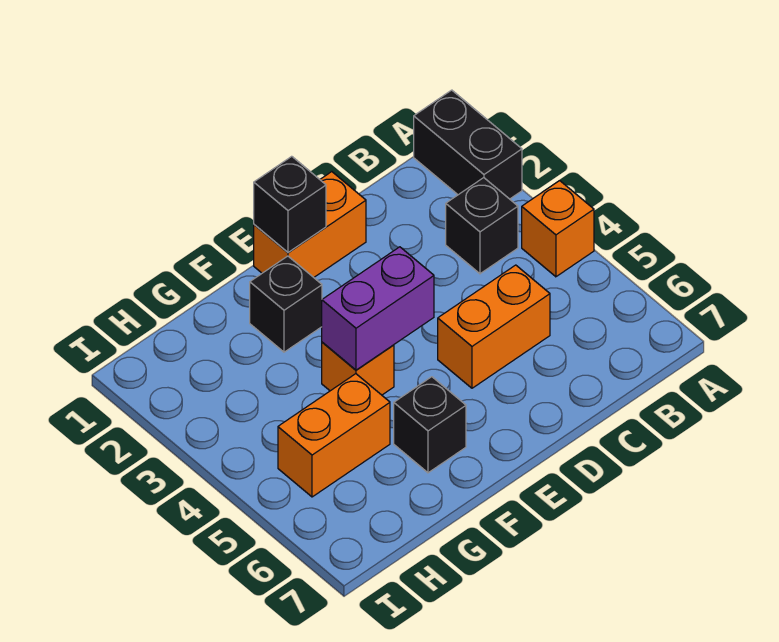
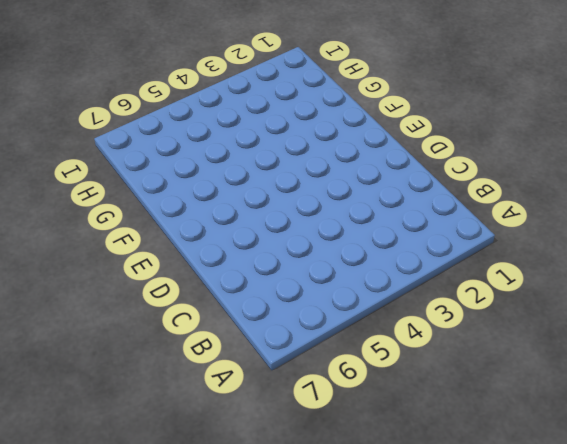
none -> black 1x2 brick [414,90,522,199]
none -> orange 1x1 brick [522,181,594,277]

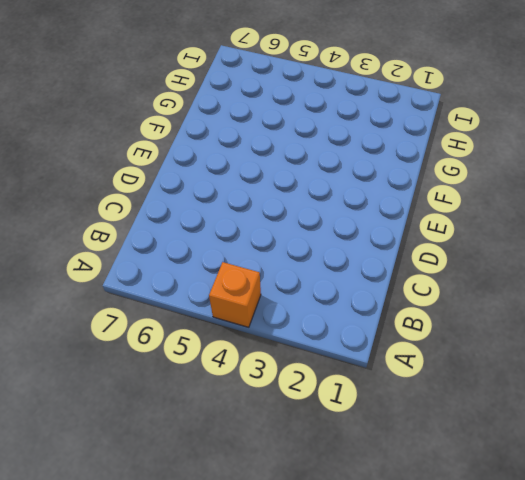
none -> black 1x2 brick [414,90,522,199]
none -> black 1x1 brick [446,178,518,274]

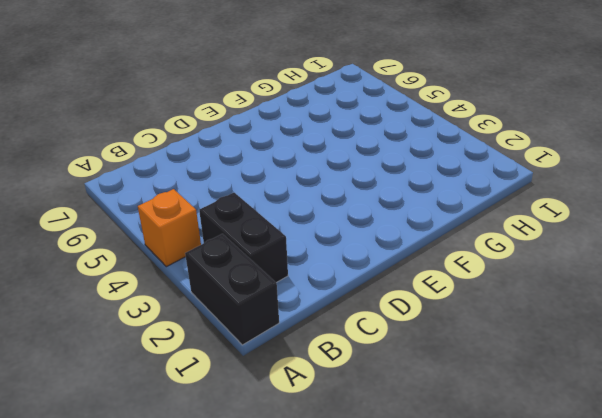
black 1x2 brick [199,193,288,283] -> black 1x1 brick [446,178,518,274]
none -> orange 1x2 brick [438,265,550,388]
none -> orange 1x2 brick [254,172,366,277]

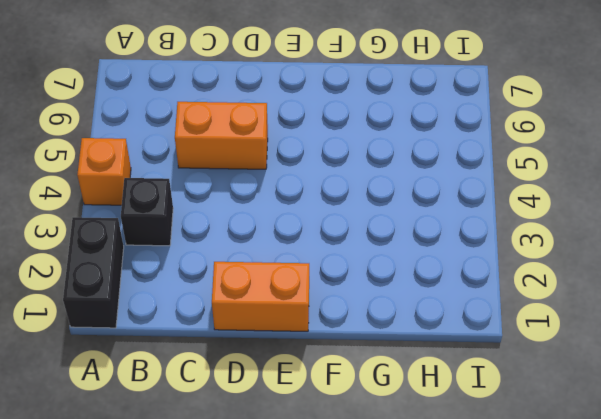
none -> black 1x1 brick [250,256,322,352]
none -> orange 1x1 brick [322,342,394,395]

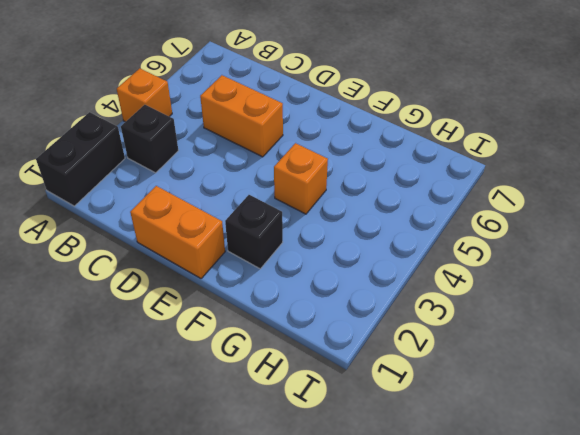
none -> black 1x1 brick [394,377,466,473]
none -> orange 1x2 brick [278,374,390,497]

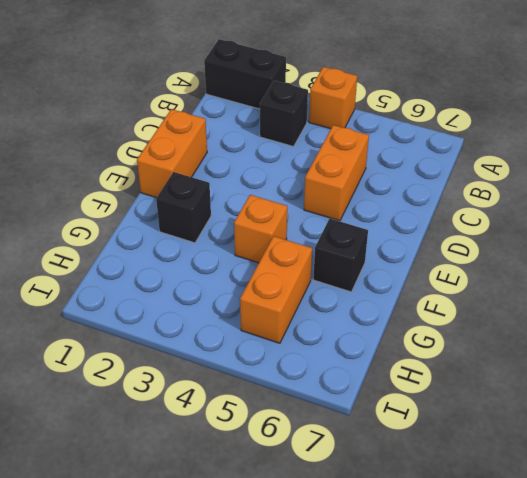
none -> black 1x1 brick [254,156,326,252]
none -> purple 1x2 brick [322,247,434,370]

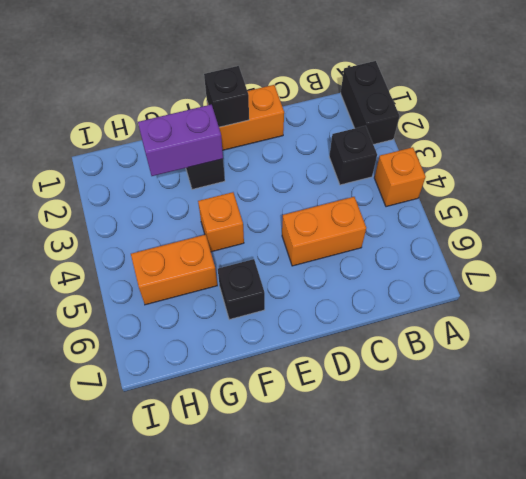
purple 1x2 brick [138,105,223,176] -> purple 1x2 brick moved to [322,247,434,370]

